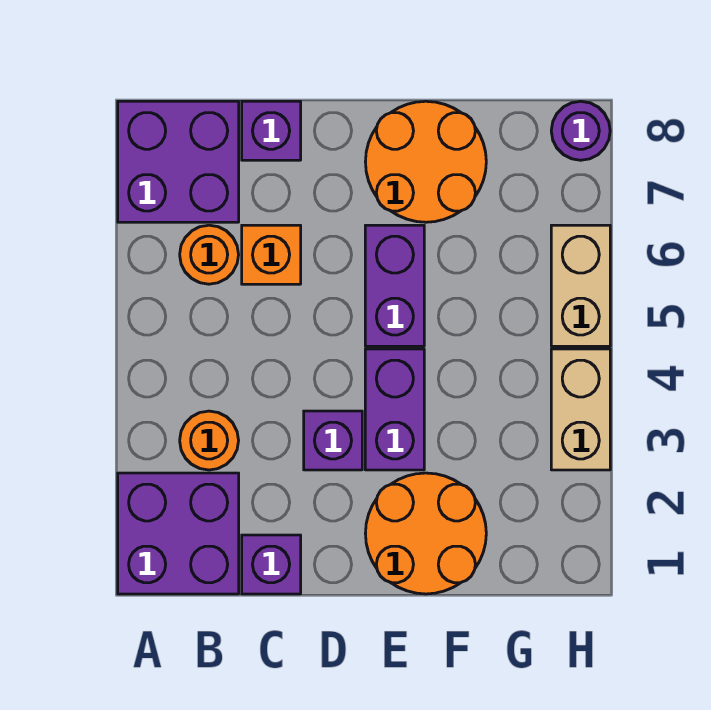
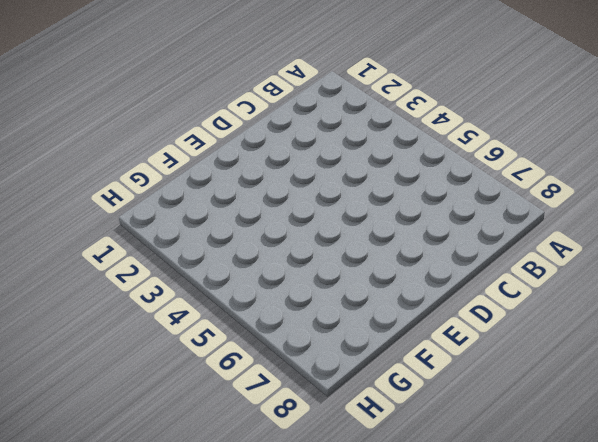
none -> purple 2x2 brick [118,473,239,594]
none -> purple 2x2 brick [118,101,239,222]
none -> orange 1x1 round brick [180,411,239,470]

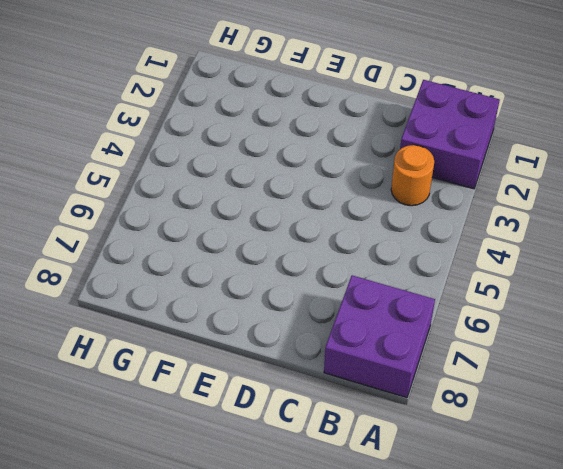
none -> orange 1x1 round brick [180,225,239,284]
none -> purple 1x1 brick [242,535,301,594]
none -> orange 1x1 brick [242,225,301,284]

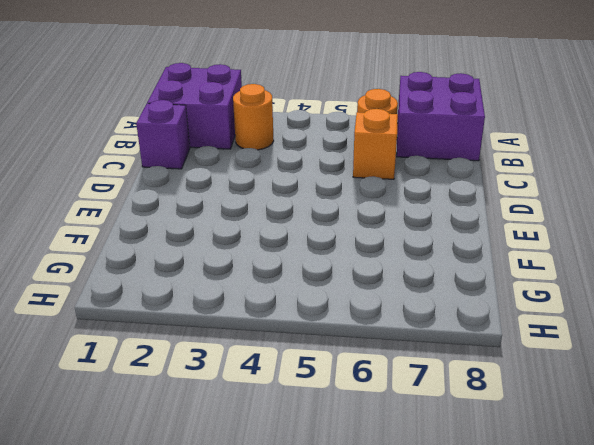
none -> purple 1x1 brick [242,101,301,160]
none -> purple 1x1 brick [304,411,362,470]
none -> orange 2x2 round brick [365,473,486,594]

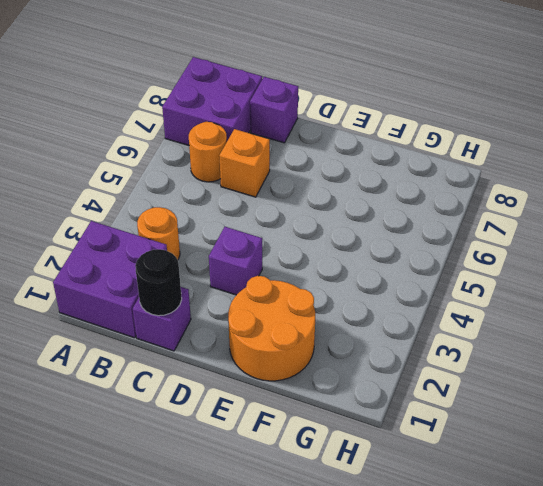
black 1x1 round brick [135,249,182,316] -> none
none -> purple 1x2 brick [365,349,424,470]
none -> purple 1x2 brick [365,225,424,346]
none -> orange 2x2 round brick [365,101,486,222]

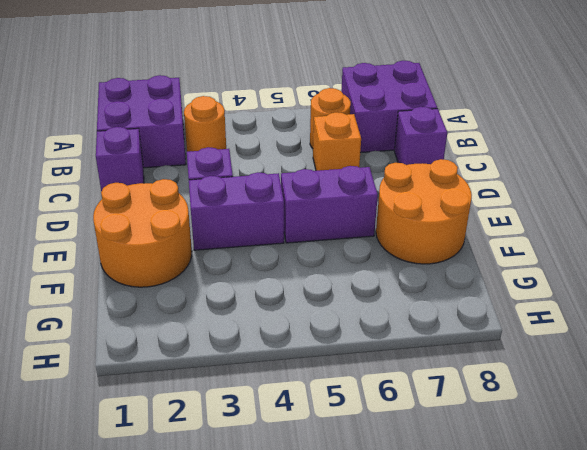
none -> tan 1x2 brick [551,349,610,470]
none -> tan 1x2 brick [551,225,610,346]
none -> purple 1x1 round brick [551,101,610,160]

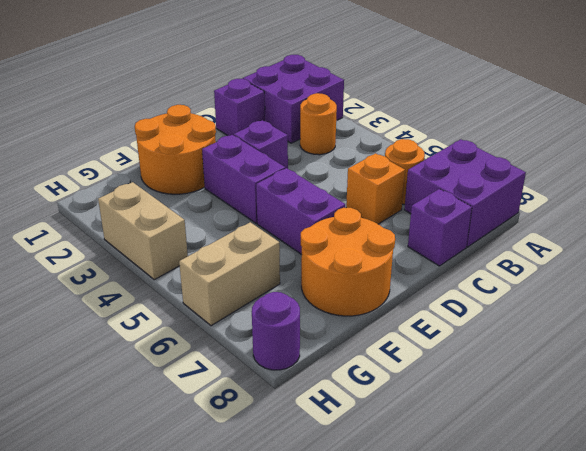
tan 1x2 brick [179,222,280,326] -> tan 1x2 brick turned to [551,225,610,346]

